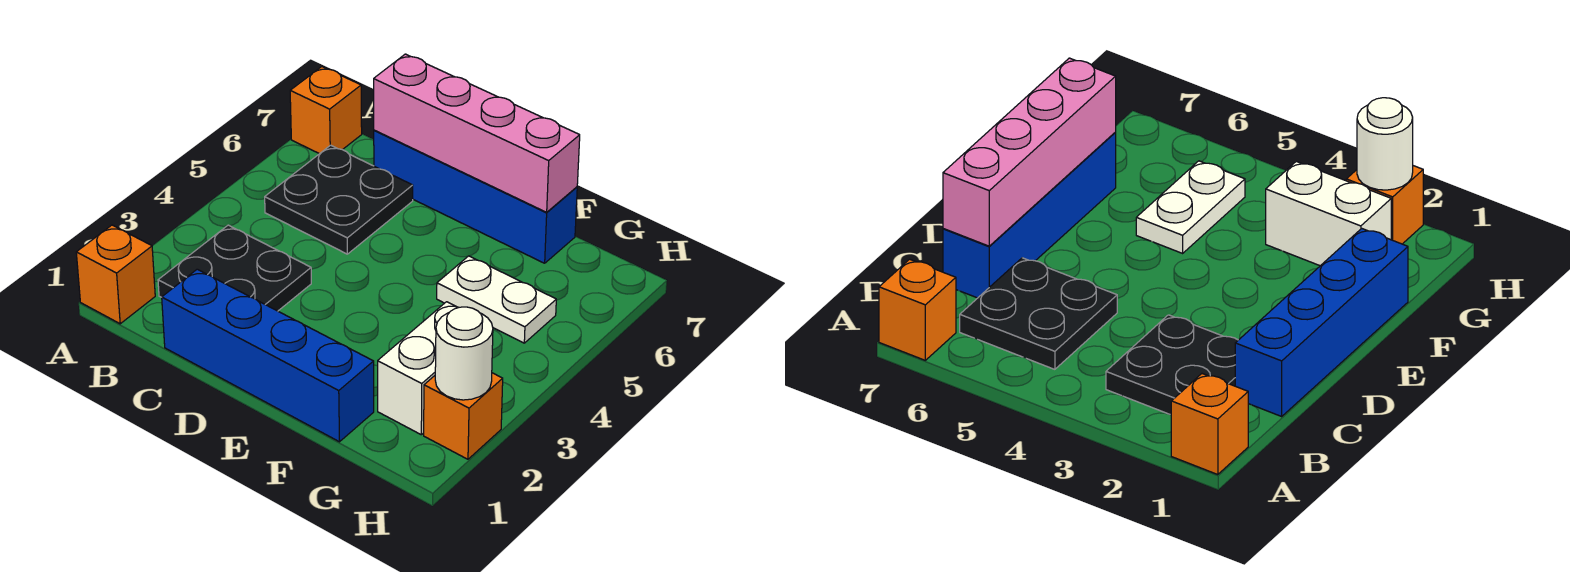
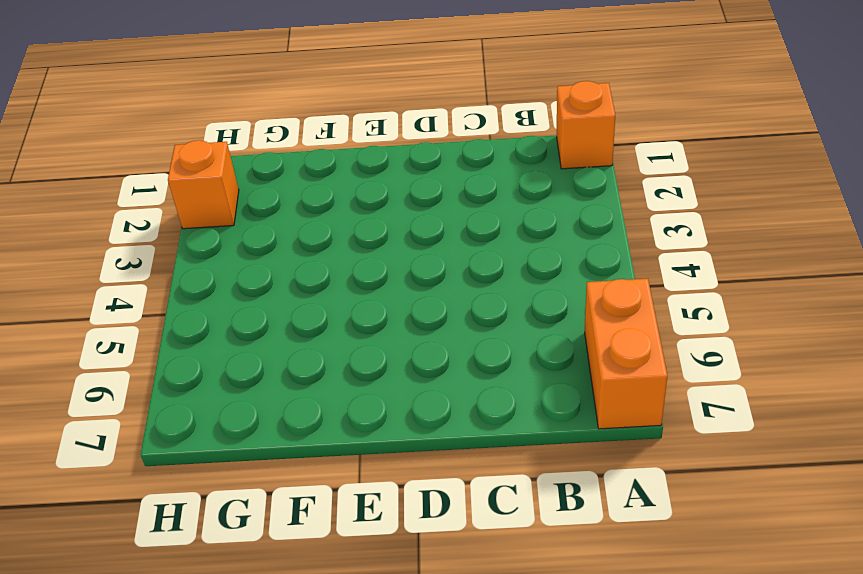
orange 1x2 brick [585,278,667,429] -> orange 1x1 brick [290,67,362,154]
none -> black 2x2 plate [158,225,311,311]
none -> black 2x2 plate [265,145,413,254]

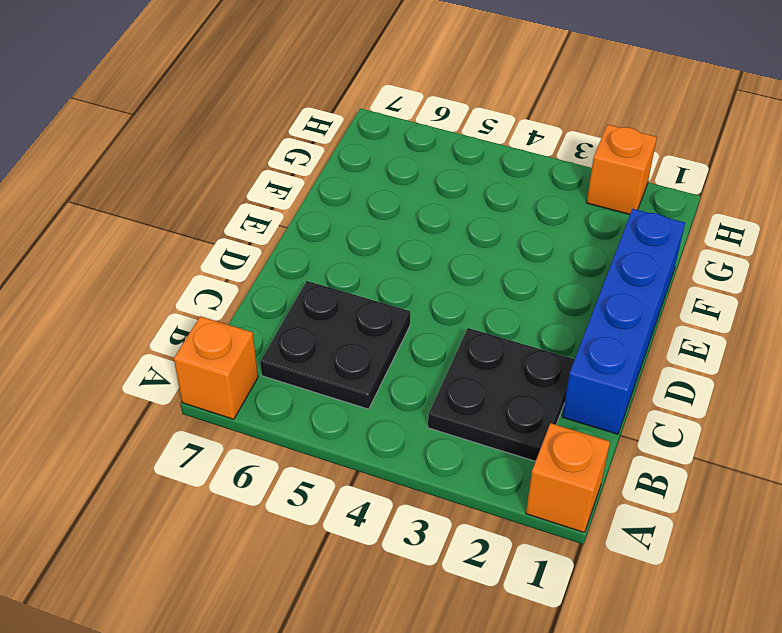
none -> blue 1x4 brick [374,130,577,263]
none -> white 1x2 plate [437,256,556,343]

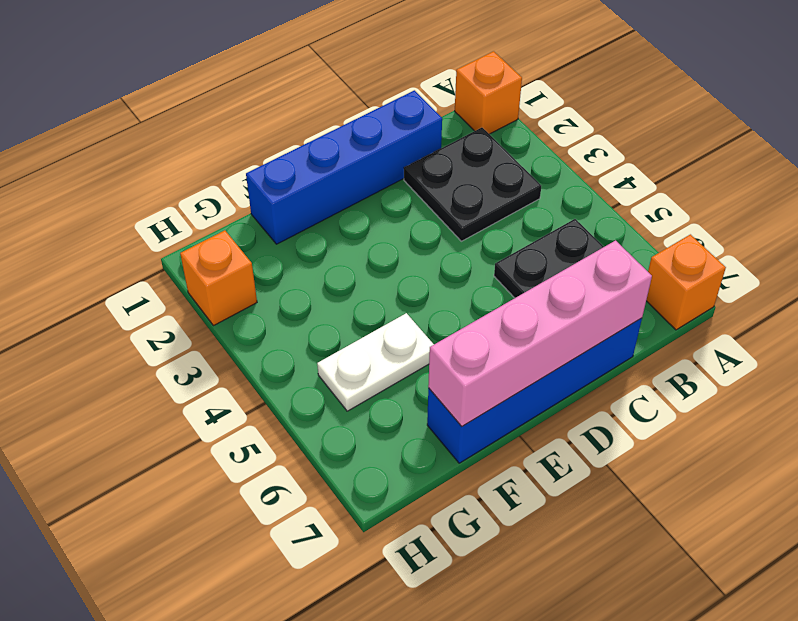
none -> white 1x2 brick [378,302,459,435]
none -> white 1x1 round brick [435,307,493,400]

